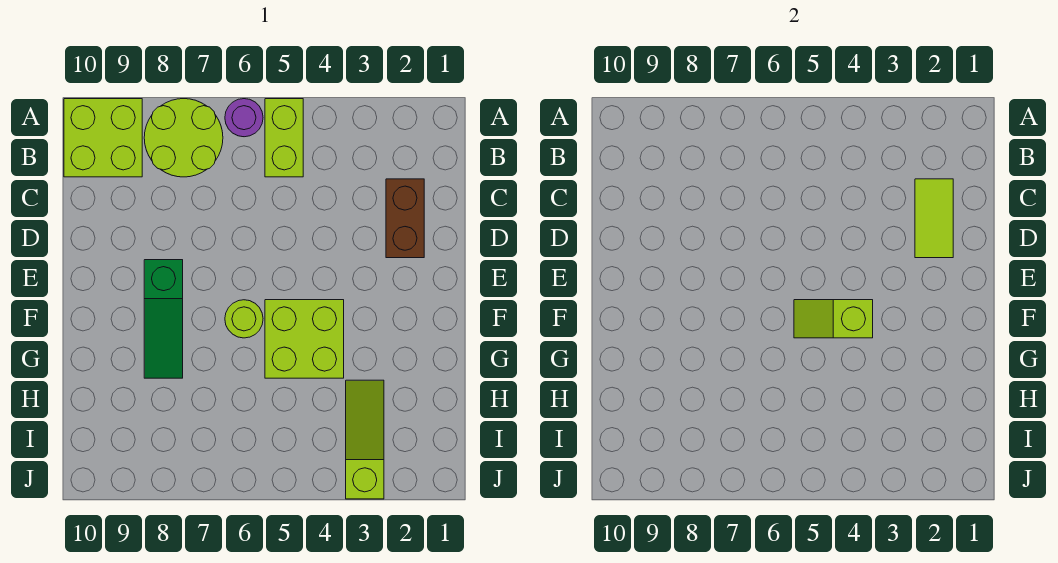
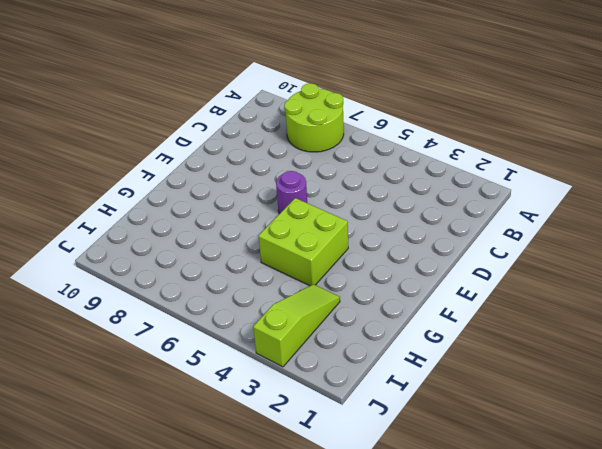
purple 1x1 round brick [276,171,307,214] -> purple 1x1 round brick moved to [225,99,263,137]
none -> lime 1x2 brick [265,99,303,177]
none -> lime 2x2 brick [64,99,142,177]

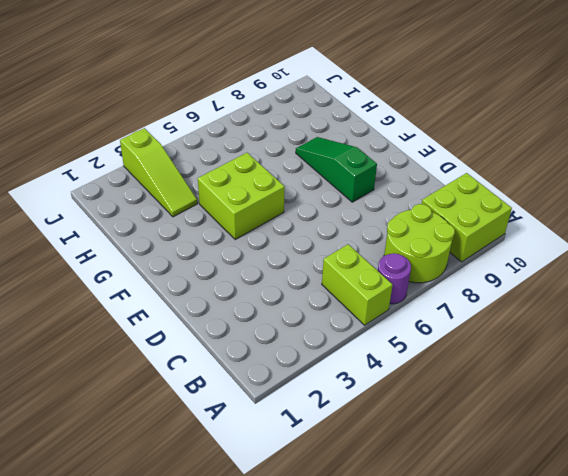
none -> brown 1x2 brick [386,179,424,258]
none -> lime 1x1 round brick [225,300,263,338]

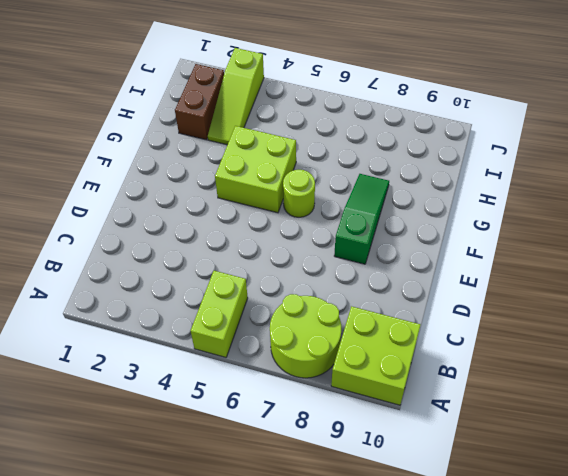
brown 1x2 brick [175,64,224,140] -> brown 1x2 brick moved to [386,179,424,258]
none -> purple 1x1 round brick [225,99,263,137]
none -> lime 1x2 tile [915,179,953,258]

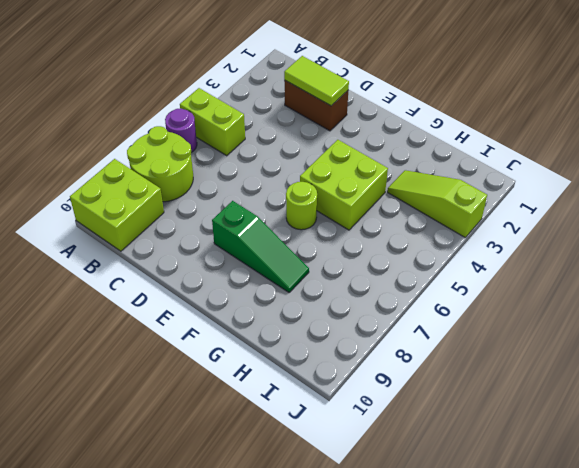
none -> lime 1x2 slope [794,300,873,338]

